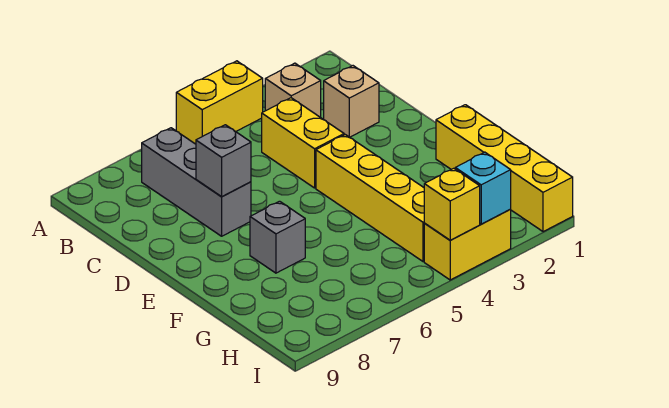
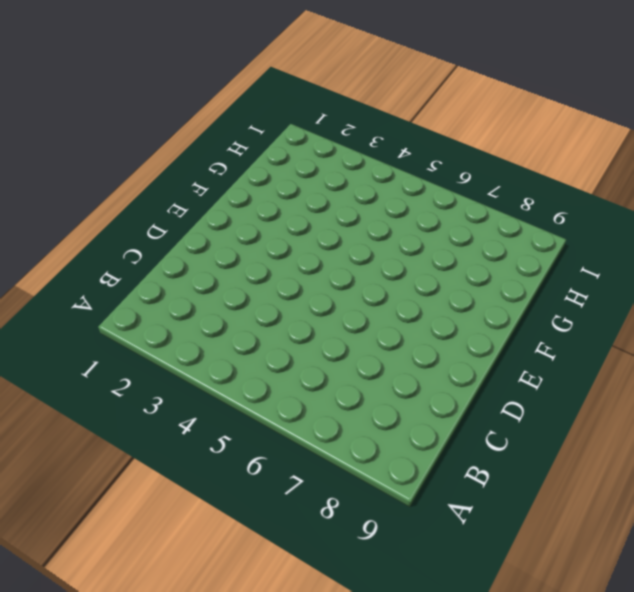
none -> yellow 1x2 brick [176,61,263,144]
none -> tan 1x1 brick [265,63,321,117]
none -> grey 1x3 brick [142,128,251,236]

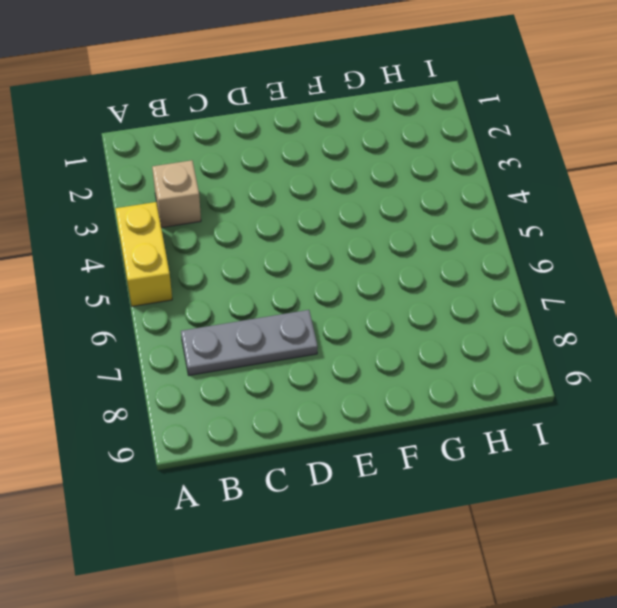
grey 1x3 plate [181,310,318,375] -> grey 1x3 brick [142,128,251,236]
none -> tan 1x1 brick [324,66,379,137]
none -> yellow 1x2 brick [262,98,344,188]
none -> yellow 1x4 brick [316,135,425,262]

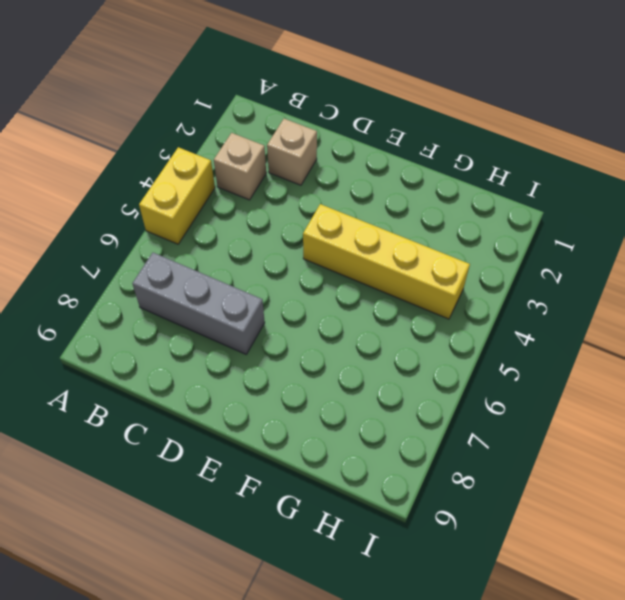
none -> yellow 1x2 brick [262,98,344,188]
none -> yellow 1x4 brick [436,105,573,232]
none -> grey 1x1 brick [250,201,305,273]

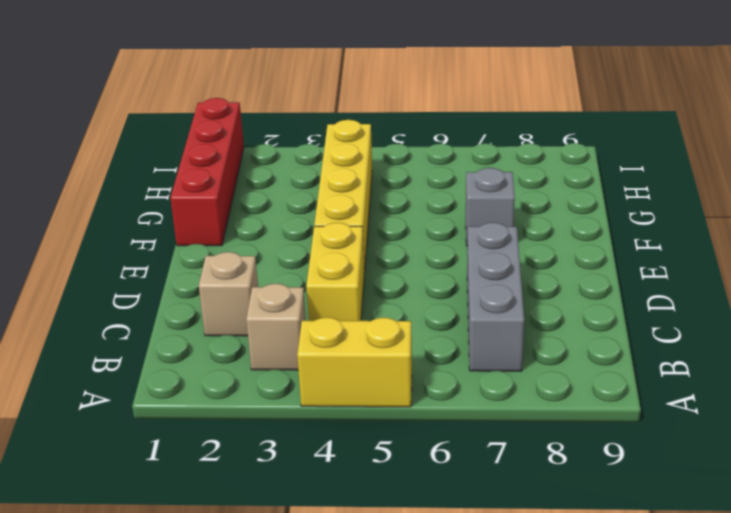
red 1x4 brick [171,98,244,246] -> yellow 1x4 brick [436,105,573,232]
none -> yellow 1x2 brick [424,210,511,280]
none -> grey 1x1 brick [196,125,251,197]
none -> cyan 1x1 brick [455,152,511,224]

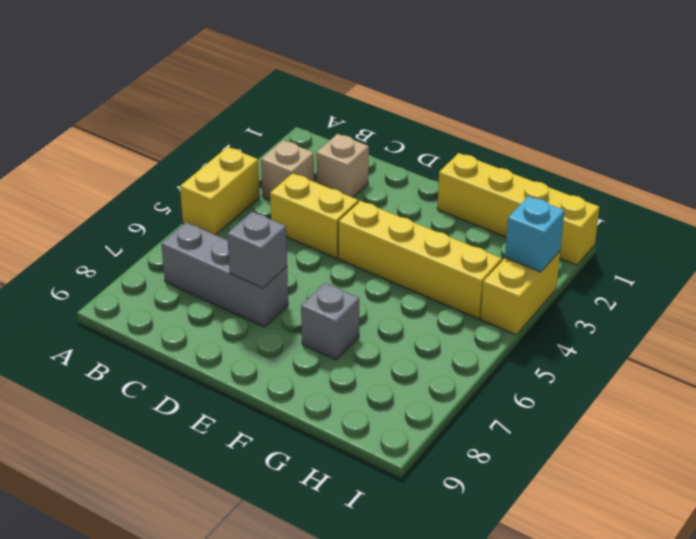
none -> yellow 1x1 brick [424,168,480,240]

